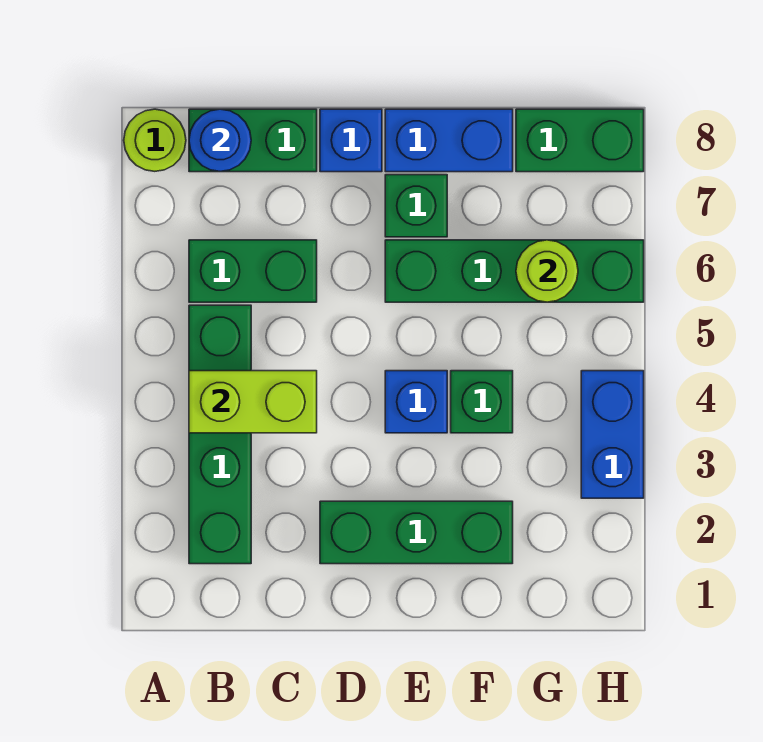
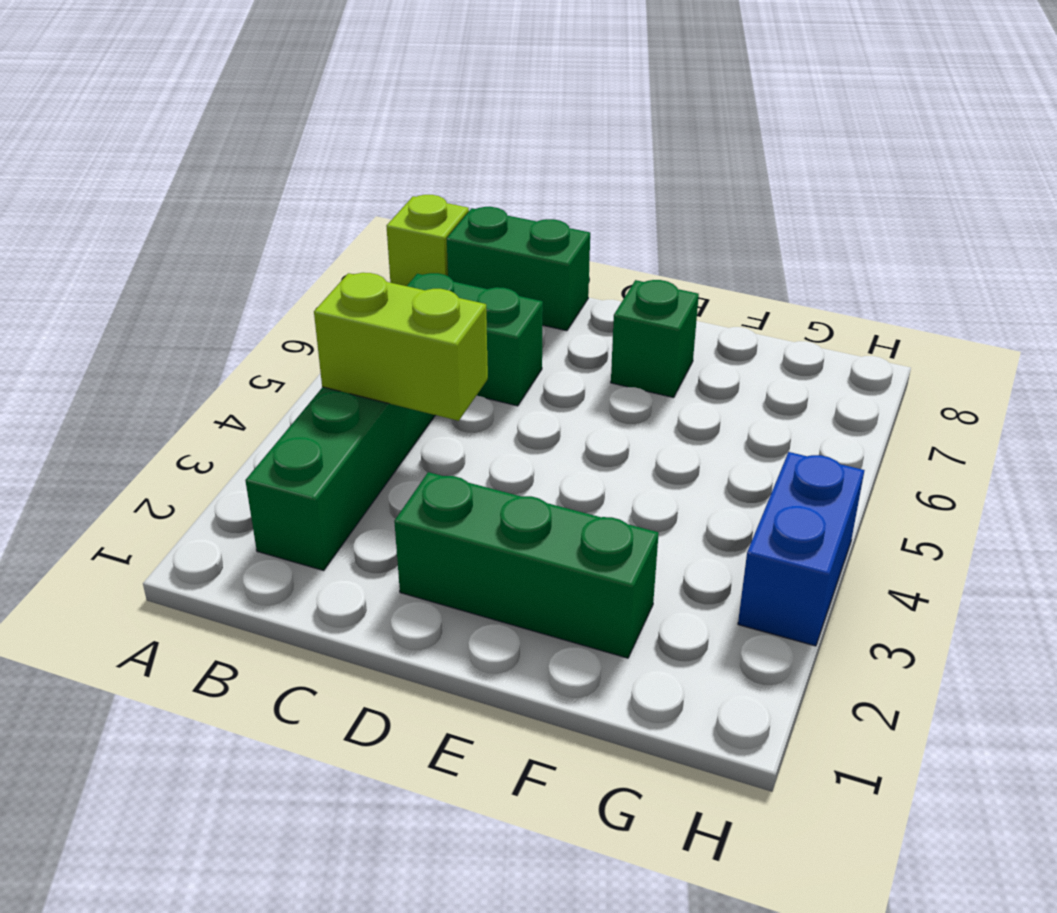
lime 1x1 brick [387,195,469,286] -> lime 1x1 round brick [124,109,186,171]
none -> blue 1x1 brick [320,109,382,172]
none -> blue 1x1 brick [385,371,447,433]
none -> green 1x4 brick [385,240,644,302]

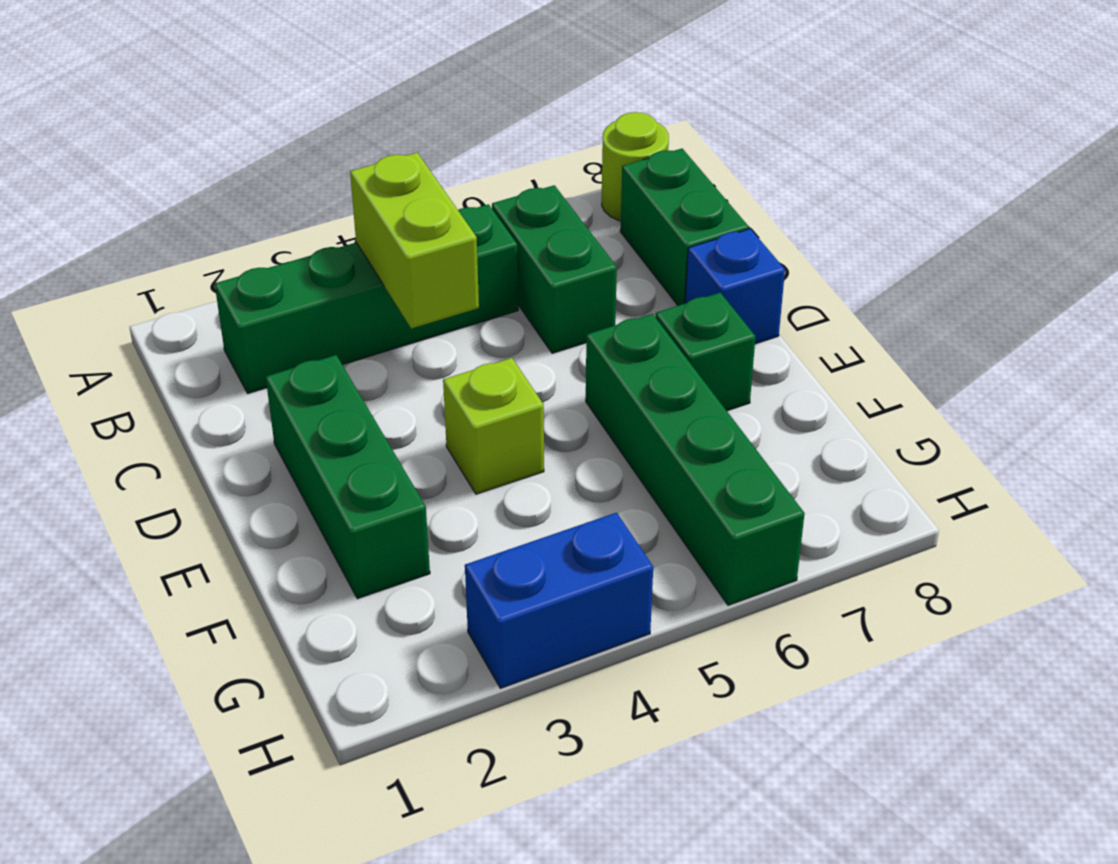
lime 1x1 brick [443,358,544,494] -> blue 1x1 brick [385,371,447,433]
none -> blue 1x2 brick [385,109,513,172]
none -> green 1x1 brick [451,371,513,433]
none -> green 1x2 brick [516,109,644,172]

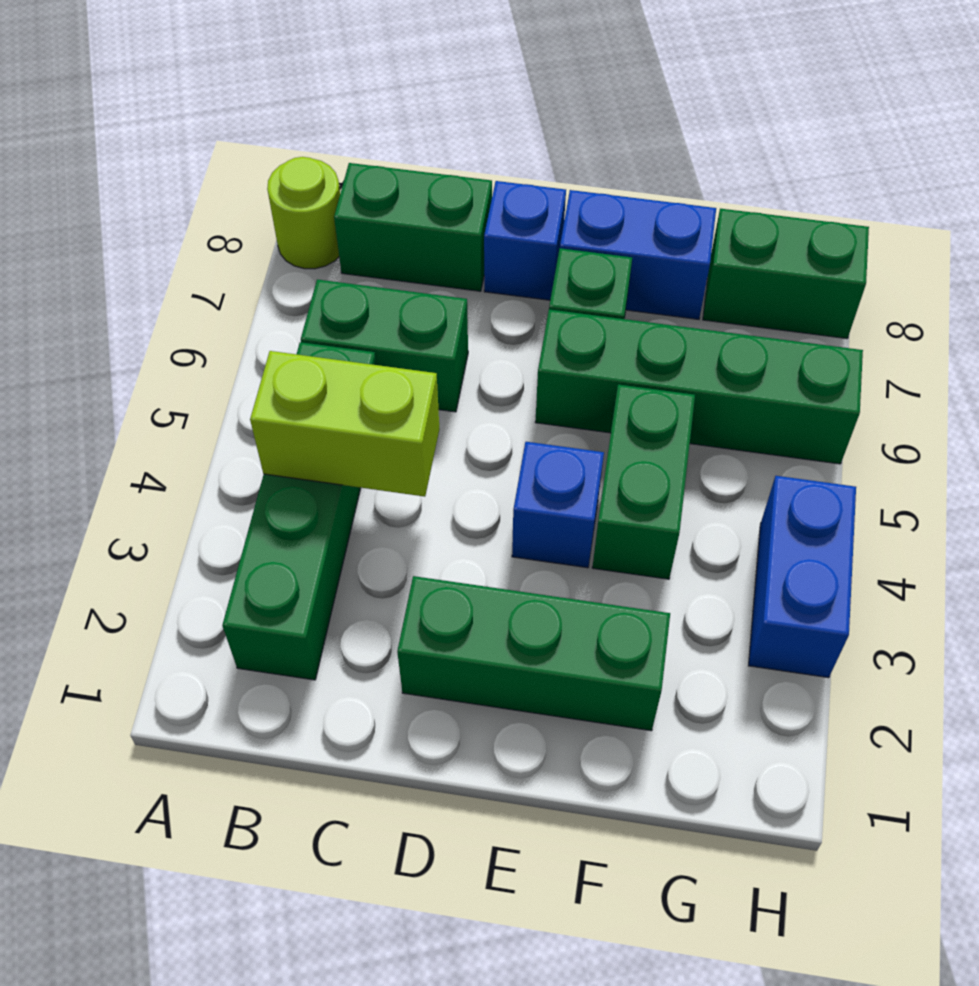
green 1x2 brick [592,385,695,579] -> green 1x1 brick [451,371,513,433]
none -> blue 1x1 round brick [189,109,251,172]
none -> lime 1x1 round brick [516,240,578,302]

